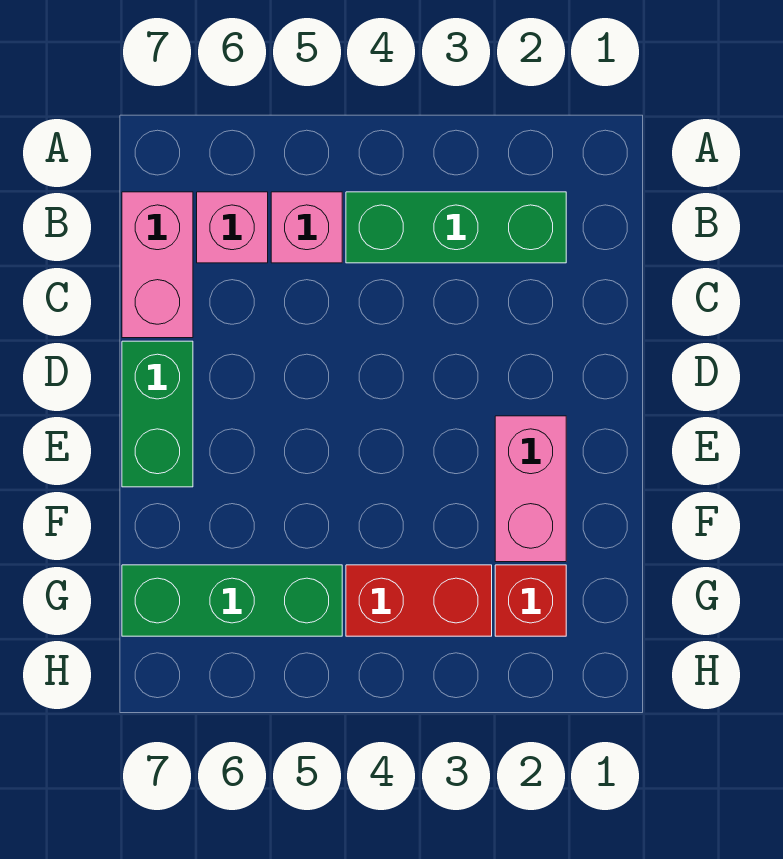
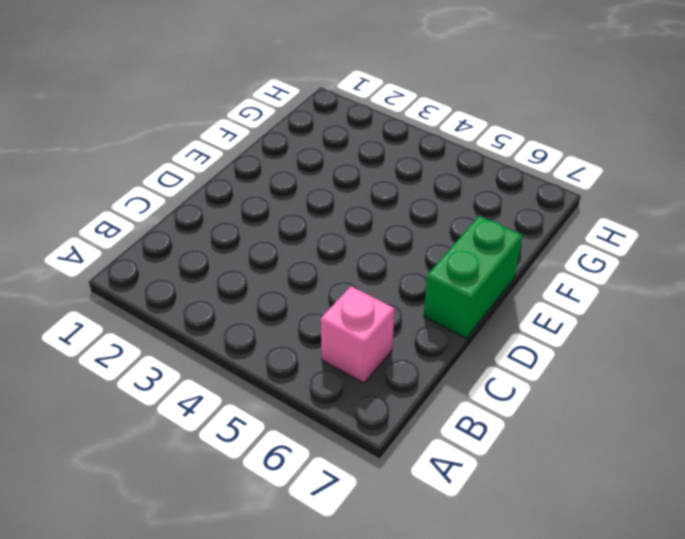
none -> green 1x3 brick [346,192,566,263]
none -> pink 1x1 brick [271,192,342,263]

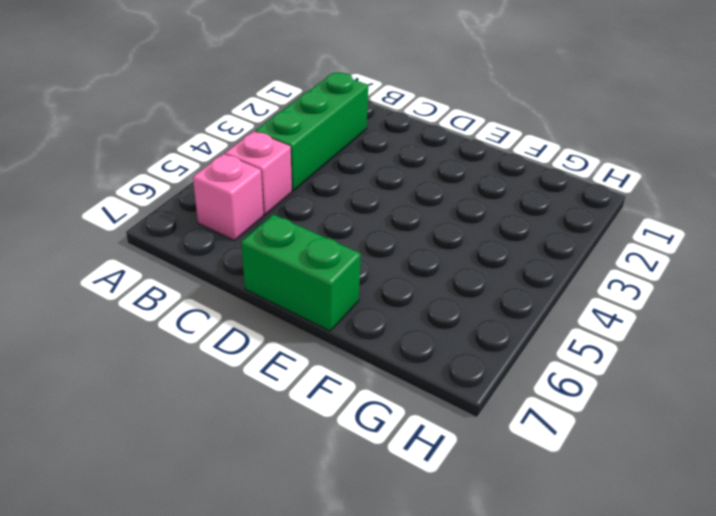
none -> pink 1x2 brick [122,192,193,338]
none -> pink 1x2 brick [495,416,566,562]

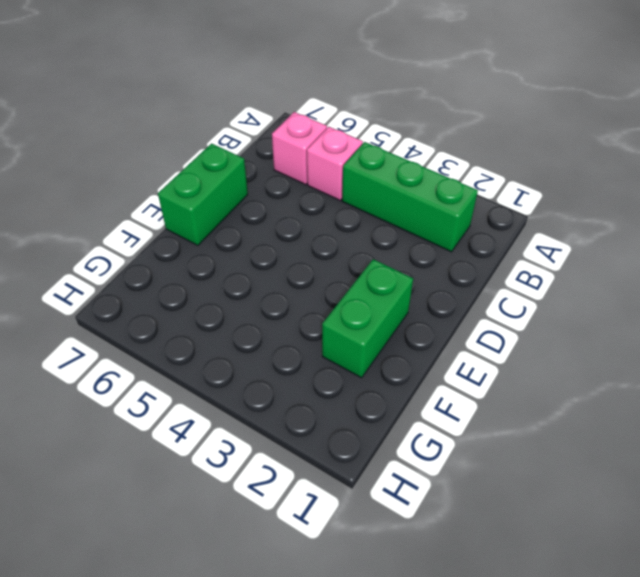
green 1x2 brick [322,259,413,378] -> pink 1x2 brick [495,416,566,562]
none -> pink 1x2 brick [122,192,193,338]
none -> red 1x1 brick [495,565,566,636]

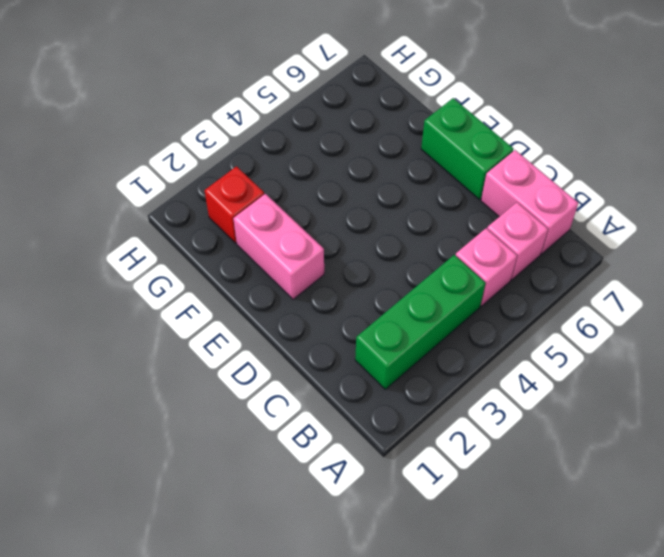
none -> red 1x2 brick [346,565,492,636]
none -> green 1x3 brick [122,565,342,636]

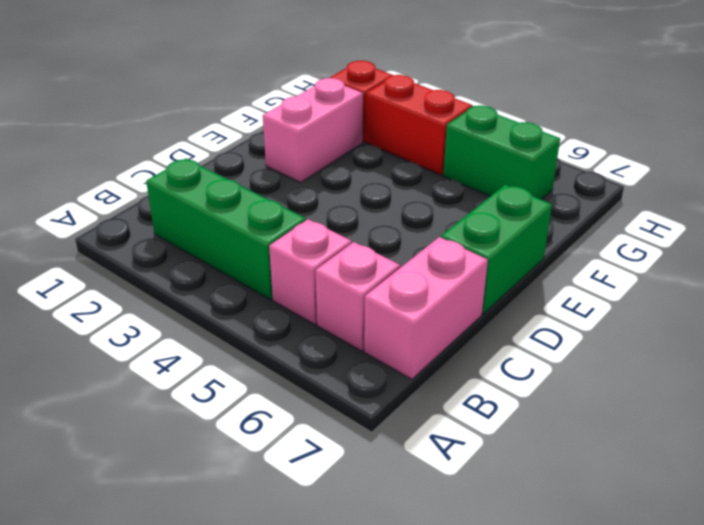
green 1x2 brick [443,106,560,200] -> green 1x3 brick [122,565,342,636]

